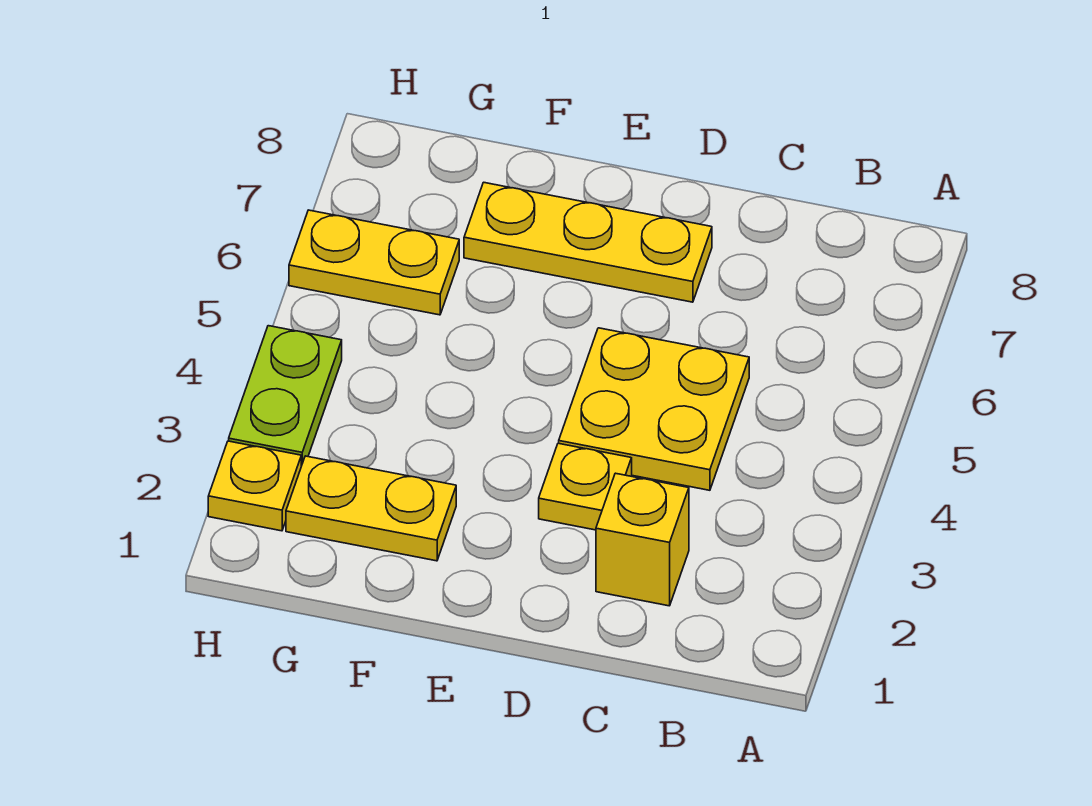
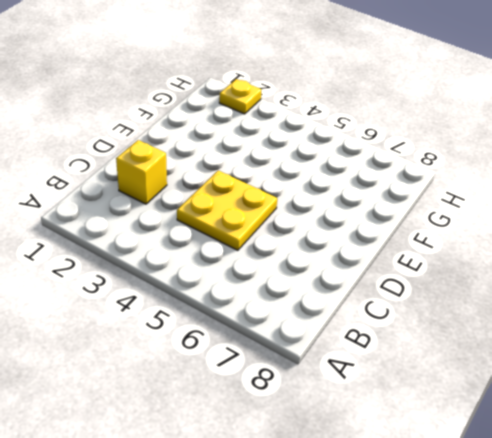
none -> yellow 1x1 plate [539,443,632,530]
none -> yellow 1x3 plate [464,182,712,302]

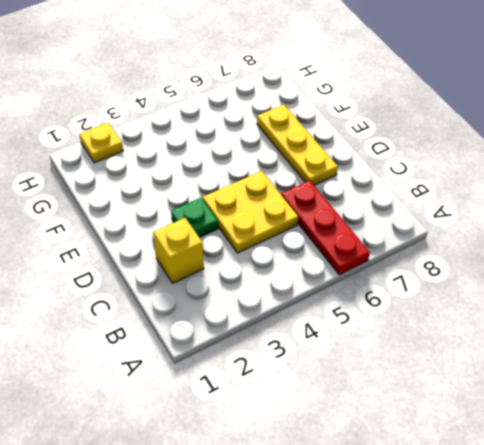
red 1x3 plate [282,181,370,275] -> none
green 1x1 plate [171,198,218,237] -> yellow 1x1 plate [539,443,632,530]
none -> yellow 1x2 plate [286,456,456,561]
none -> yellow 1x2 plate [289,210,459,315]

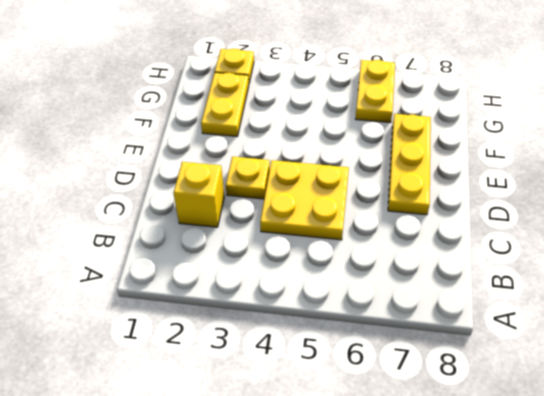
none -> lime 1x2 plate [229,326,342,466]

